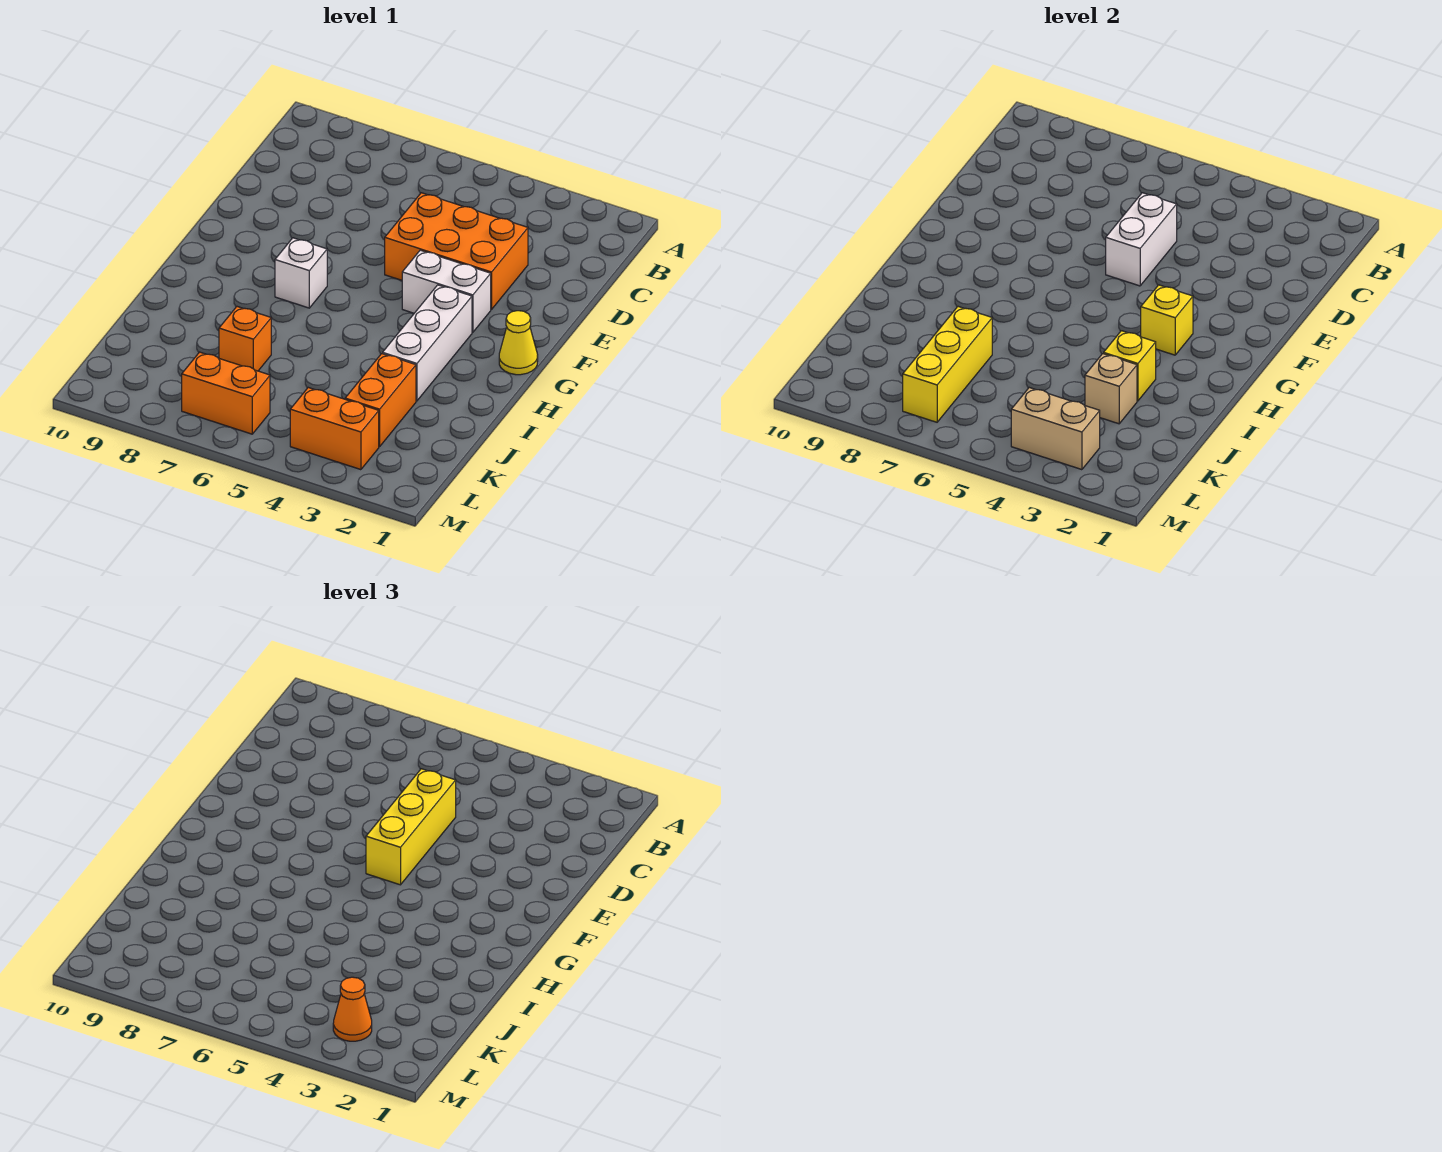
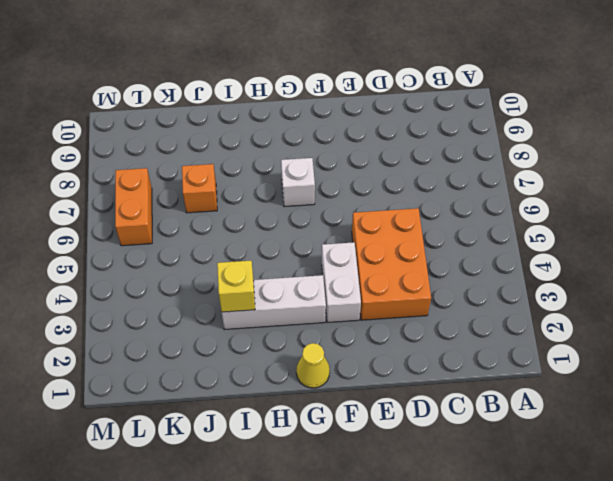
none -> orange 1x2 brick [345,354,416,447]
none -> orange 1x2 brick [290,388,379,470]
none -> white 1x2 brick [1106,193,1177,286]

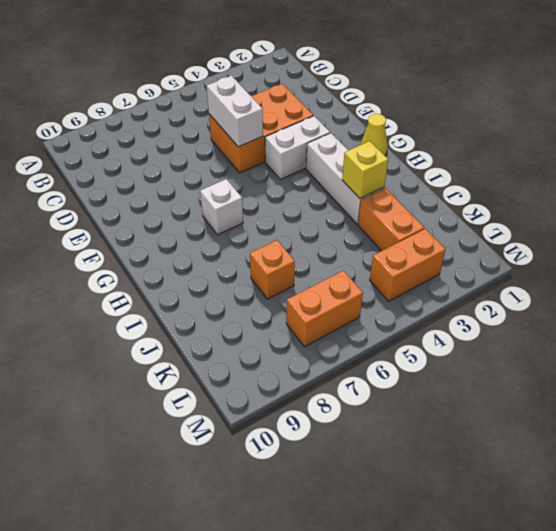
none -> yellow 1x1 brick [1141,285,1193,355]
none -> tan 1x1 brick [1085,354,1137,424]
none -> yellow 1x3 brick [903,307,992,422]

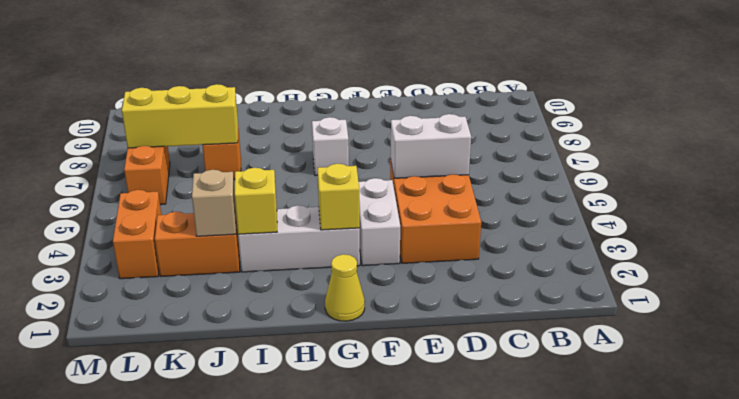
none -> tan 1x2 brick [1011,388,1100,470]
none -> yellow 1x3 brick [366,769,456,885]
none -> orange 1x1 cone [333,977,372,1041]

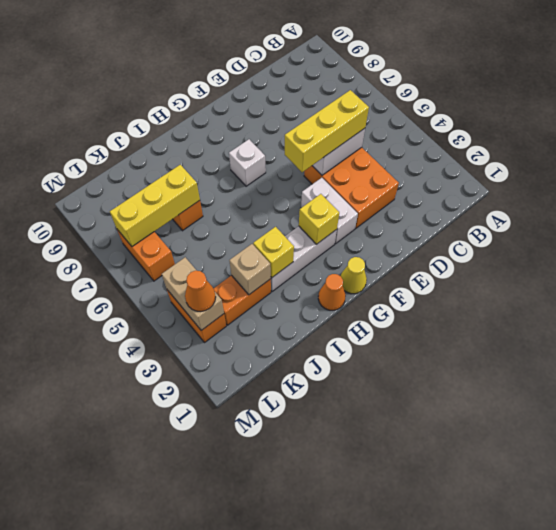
orange 1x1 cone [318,274,346,310] -> none

